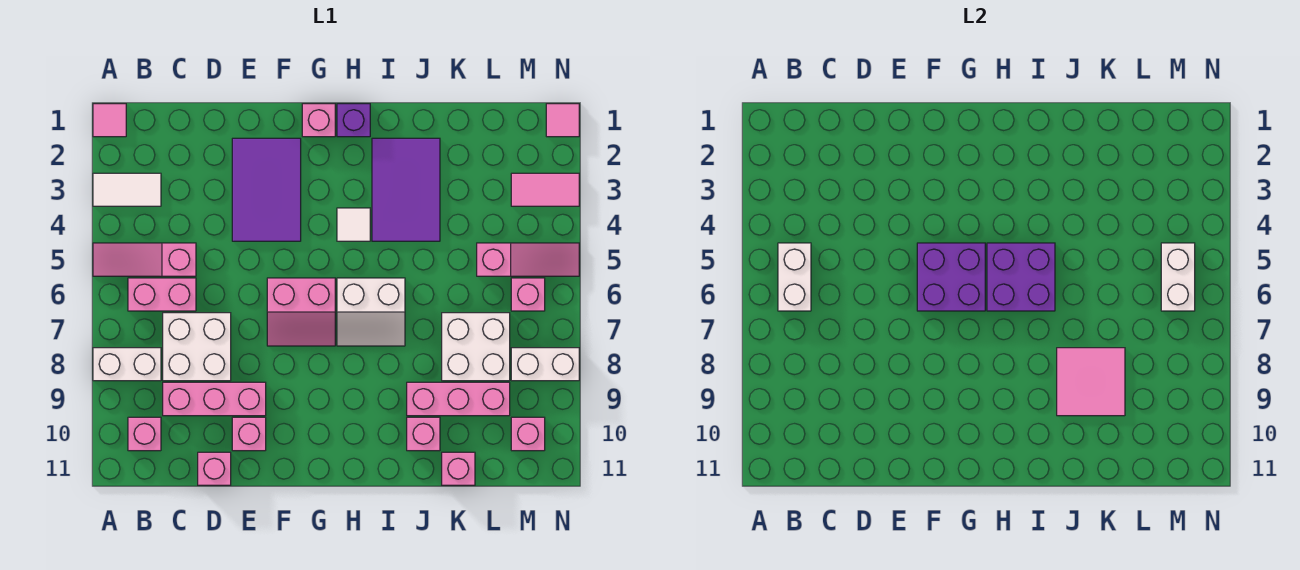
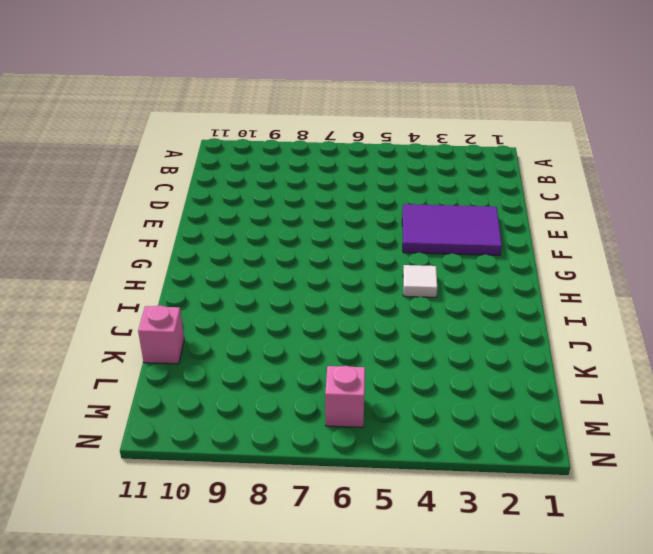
none -> pink 1x1 tile [93,104,126,137]
none -> white 1x2 tile [93,173,161,206]
none -> pink 1x3 slope [93,243,196,276]
none -> white 1x2 brick [93,348,161,381]

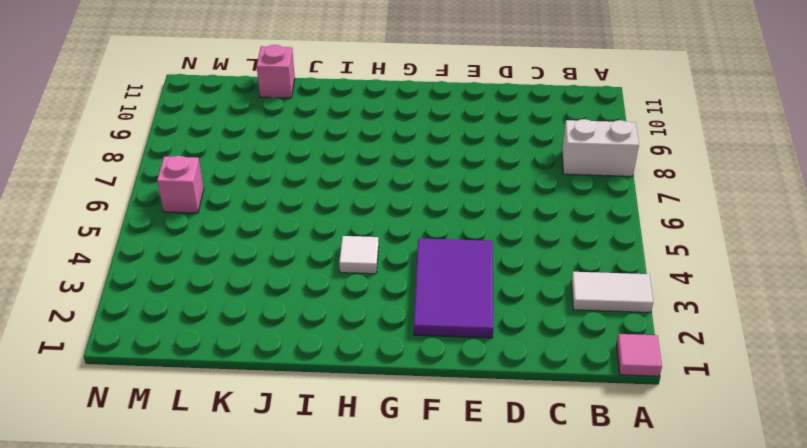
none -> pink 1x3 slope [93,243,196,276]
none -> pink 1x2 brick [128,278,196,311]
none -> pink 1x1 brick [128,417,161,451]
none -> white 2x2 brick [163,313,231,381]

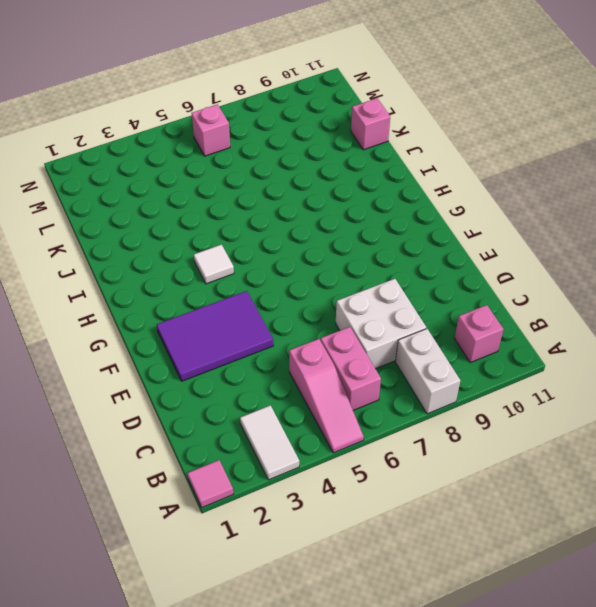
none -> pink 1x3 brick [163,382,266,416]
none -> pink 1x1 brick [198,452,231,485]
none -> pink 1x1 brick [232,417,266,451]
none -> pink 2x2 slope [267,278,335,346]

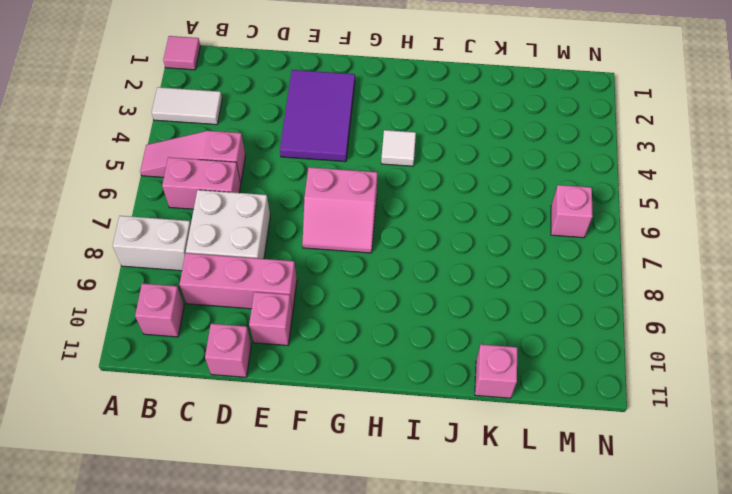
none -> pink 1x1 brick [302,104,335,137]
none -> purple 1x1 brick [337,104,370,137]
none -> white 2x2 slope [337,278,405,346]
none -> purple 2x3 tile [372,138,440,241]

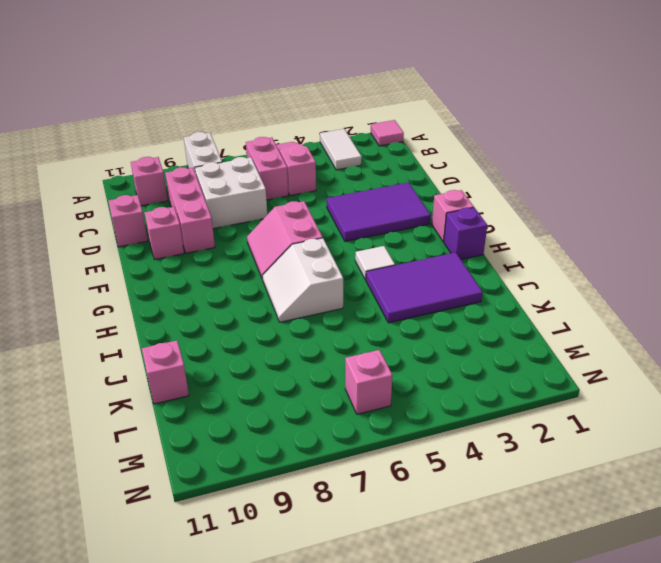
none -> pink 1x3 brick [407,382,510,416]
none -> pink 1x1 brick [407,417,440,451]
none -> white 2x2 brick [442,313,510,381]
none -> pink 1x3 slope [477,243,579,276]

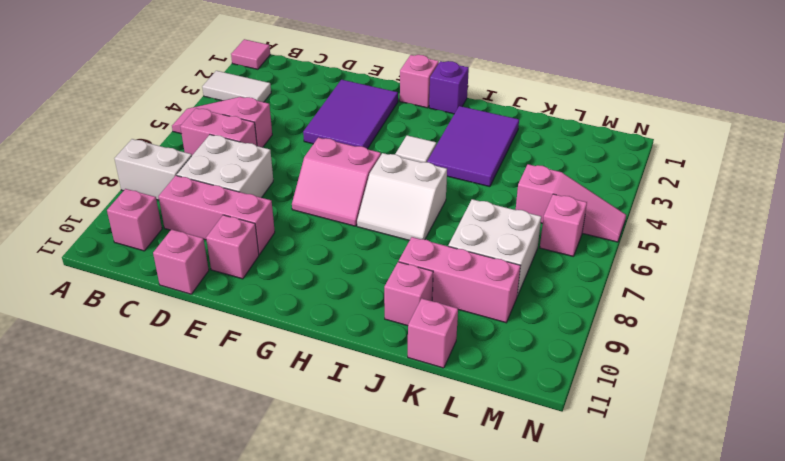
none -> pink 1x2 tile [511,173,579,206]
none -> white 1x2 brick [511,348,579,381]
none -> pink 1x1 brick [511,417,545,451]
none -> pink 1x1 tile [546,104,579,137]

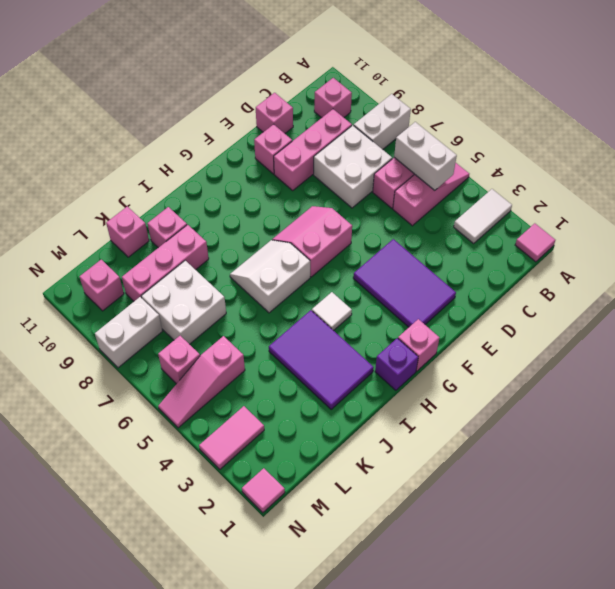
none -> purple 2x2 brick [917,243,985,311]
none -> purple 2x2 brick [987,243,1055,311]
none -> pink 2x2 tile [1057,348,1125,416]
none -> white 1x2 brick [1161,243,1195,311]

